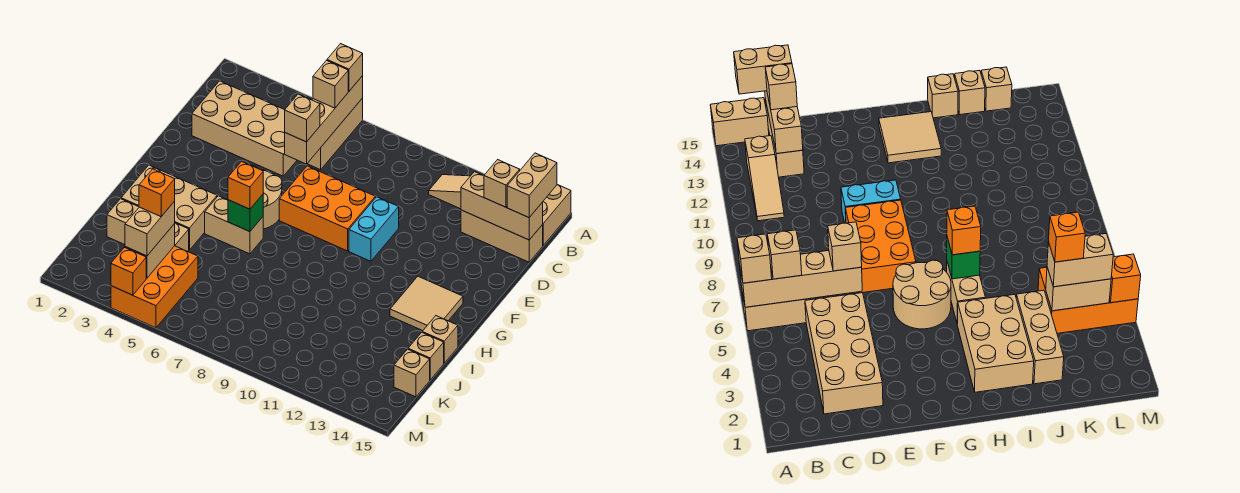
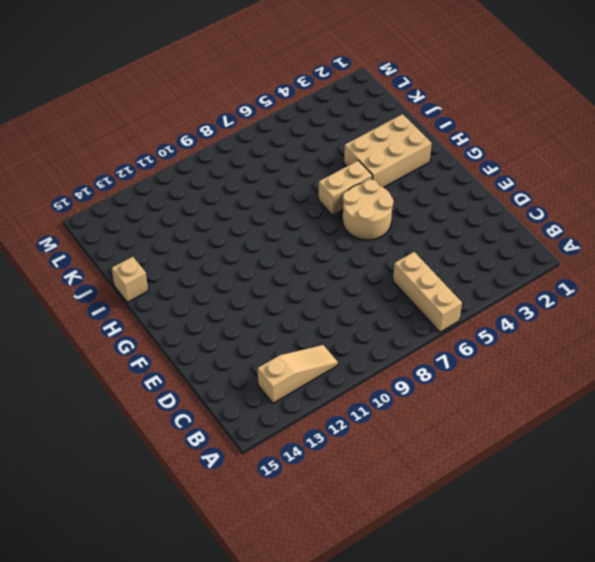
none -> tan 1x2 brick [542,185,571,245]
none -> tan 2x4 brick [192,81,297,176]
none -> tan 1x3 brick [461,210,543,262]

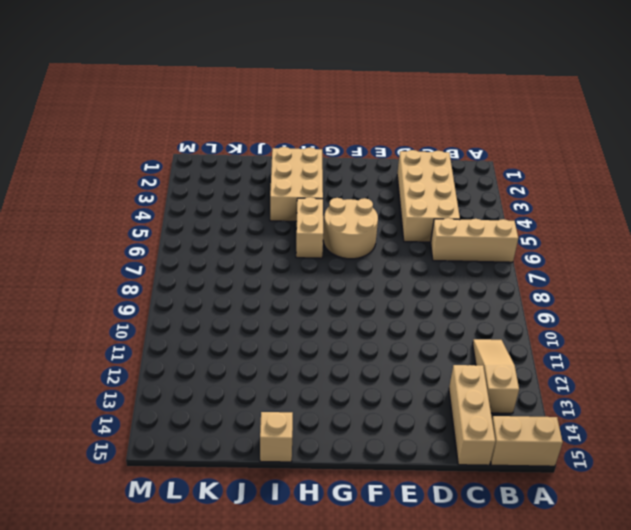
none -> orange 2x3 brick [279,166,375,251]
none -> cyan 1x2 brick [349,197,399,261]
none -> tan 2x2 tile [390,276,463,331]

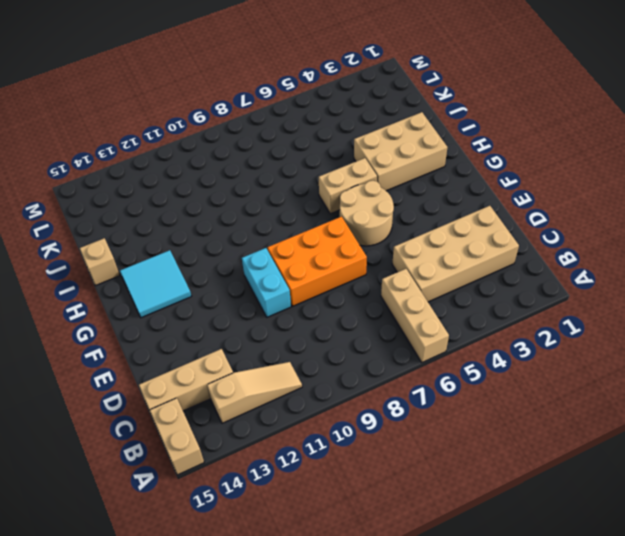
cyan 2x2 tile [120,250,191,318] -> tan 2x2 tile [390,276,463,331]
none -> tan 1x3 brick [107,199,189,252]
none -> tan 1x1 brick [408,333,444,380]
none -> orange 2x3 brick [111,246,198,328]

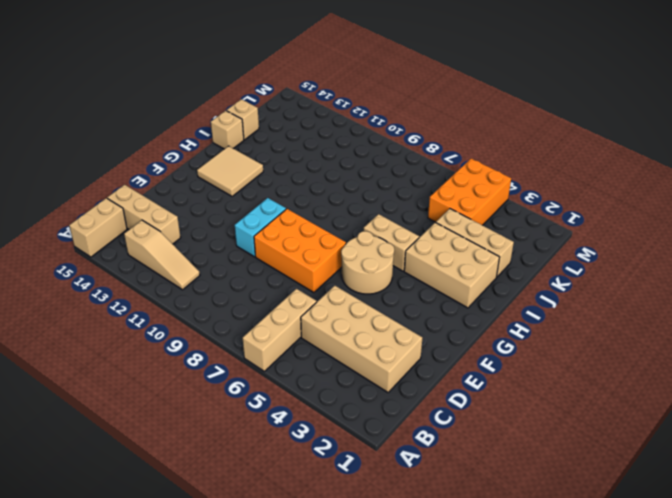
none -> tan 1x1 brick [394,349,430,397]
none -> tan 1x4 brick [285,76,363,164]
none -> tan 1x3 brick [461,172,543,240]

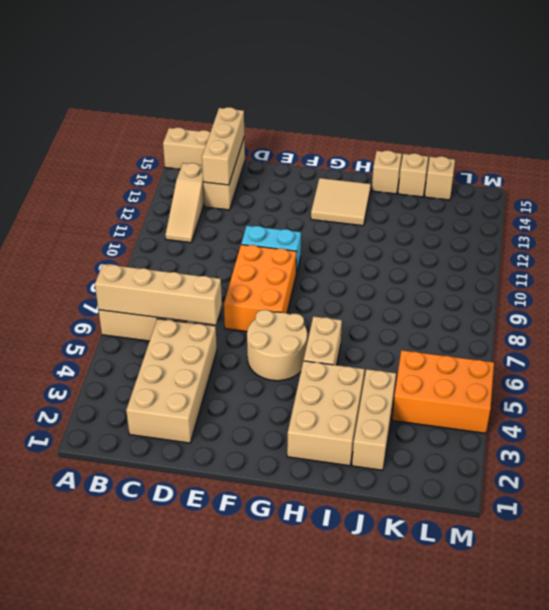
none -> green 1x1 brick [228,194,263,232]
none -> tan 1x2 brick [125,224,175,278]
none -> orange 1x1 brick [111,247,146,295]

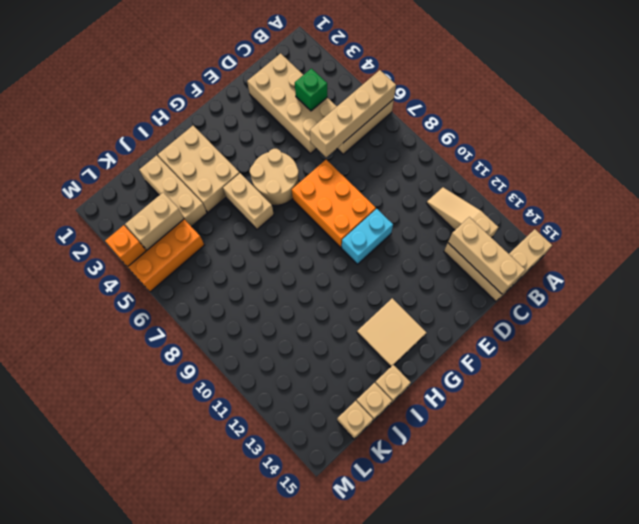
green 1x1 brick [295,69,327,111] -> green 1x1 brick moved to [228,194,263,232]
none -> tan 1x1 brick [327,44,363,91]
none -> tan 1x1 brick [313,61,348,108]
none -> tan 1x2 brick [507,153,557,217]

